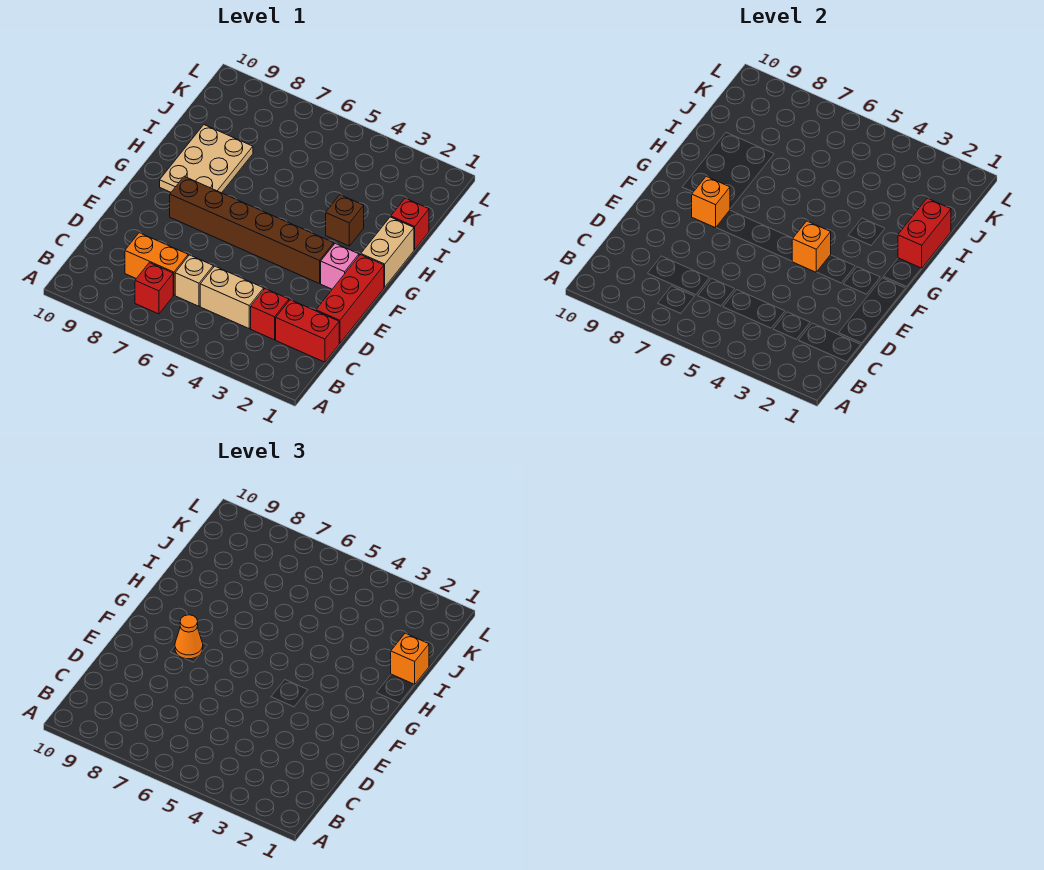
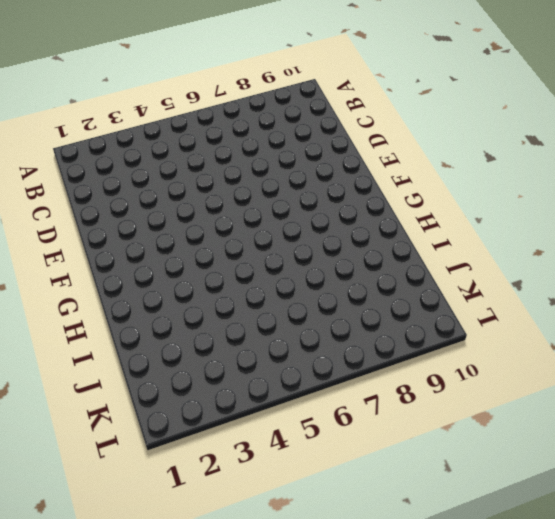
none -> red 1x1 brick [135,263,173,314]
none -> red 1x2 brick [276,300,339,362]
none -> red 1x1 brick [251,289,289,340]

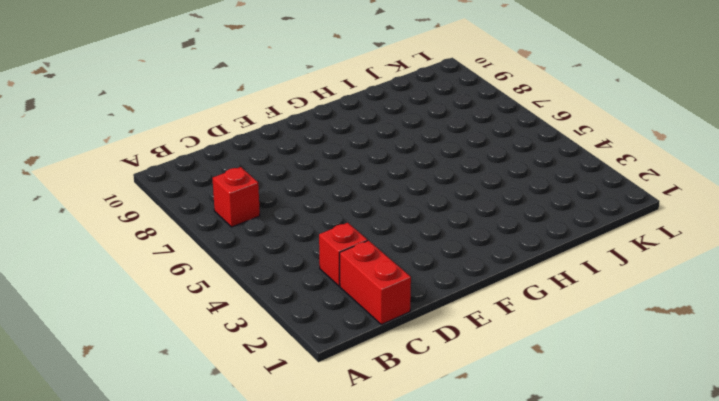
none -> tan 1x2 brick [200,266,264,328]
none -> tan 1x1 brick [175,255,213,306]
none -> orange 1x2 brick [125,233,188,295]

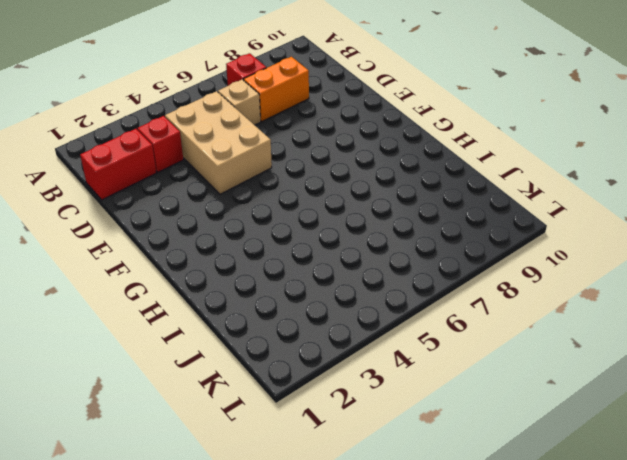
tan 2x3 brick [165,91,272,194] -> tan 1x2 brick [200,266,264,328]
none -> red 1x3 brick [316,255,384,343]
none -> pink 1x1 brick [321,243,359,289]
none -> brown 1x6 brick [170,176,334,284]

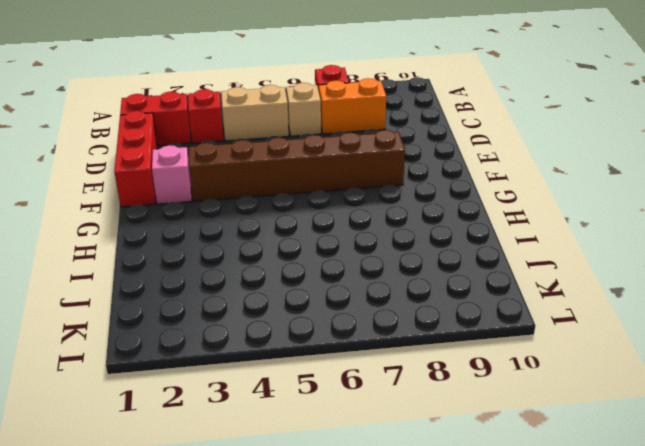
none -> tan 1x2 brick [361,217,414,287]
none -> tan 2x3 plate [160,125,253,193]
none -> brown 1x1 brick [326,195,364,246]

